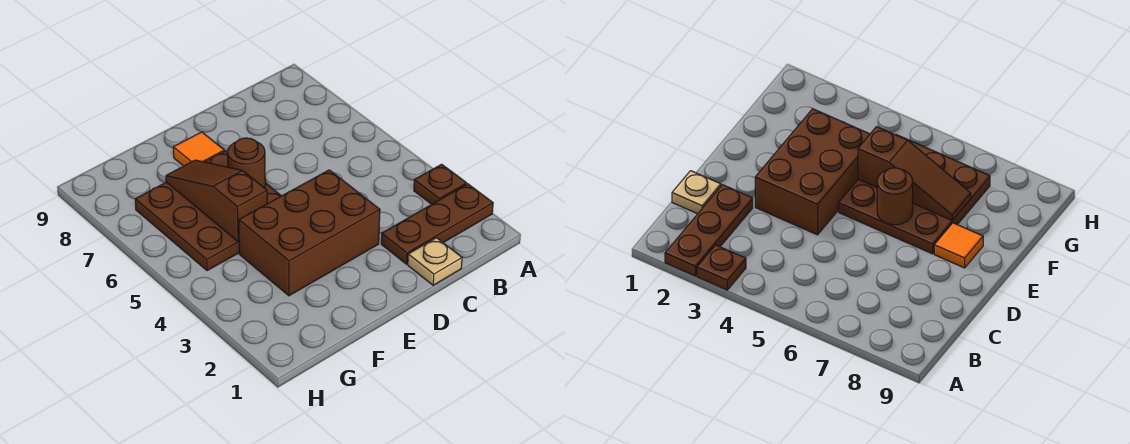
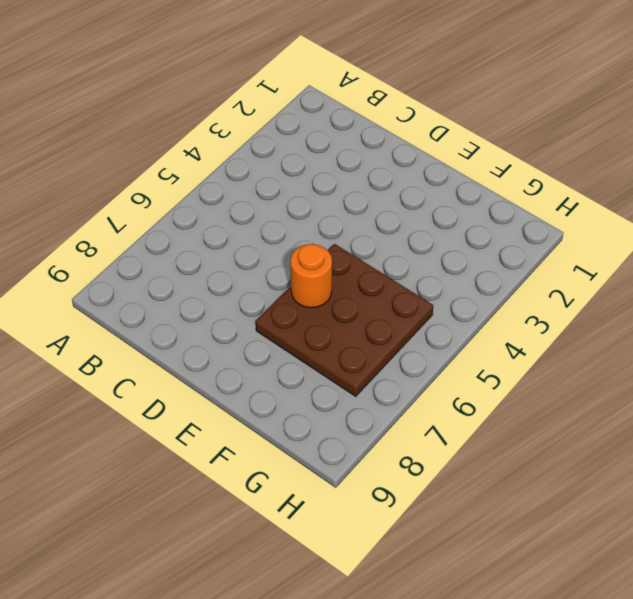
orange 1x1 round brick [291,244,332,308] -> brown 1x1 round brick [228,138,265,188]
none -> brown 1x3 plate [381,184,493,264]
none -> brown 1x1 plate [414,164,467,204]

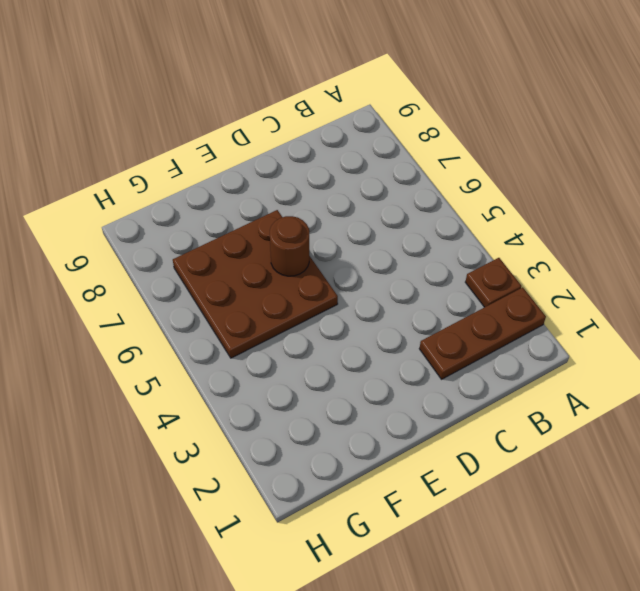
none -> tan 1x1 plate [408,238,462,285]
none -> brown 2x3 brick [239,170,380,296]

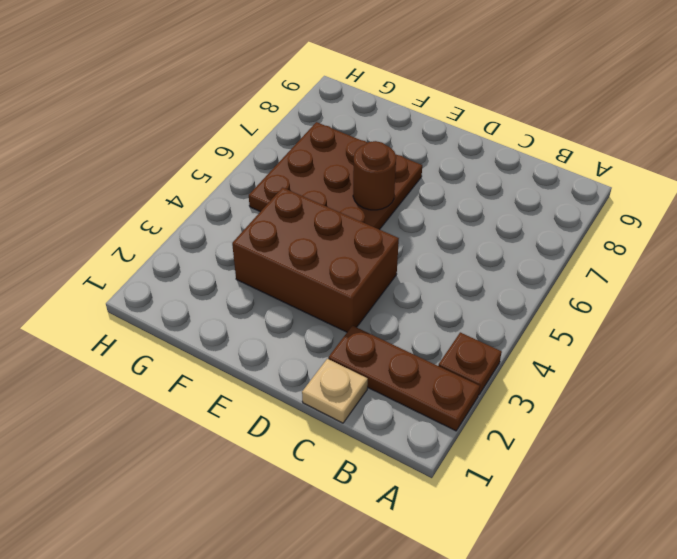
none -> orange 1x1 tile [173,132,224,166]
none -> brown 1x3 slope [166,160,267,241]

